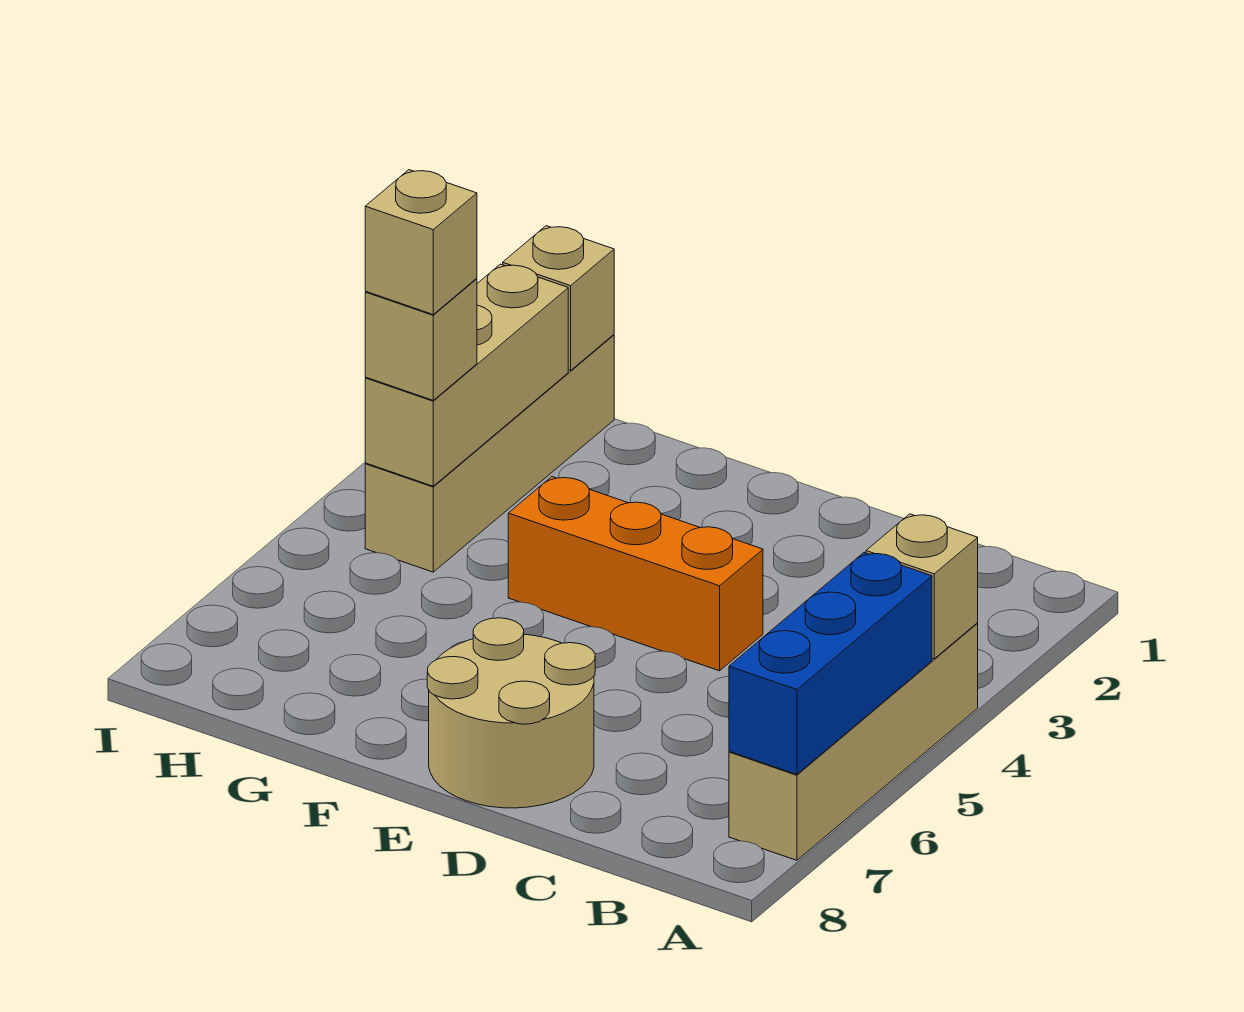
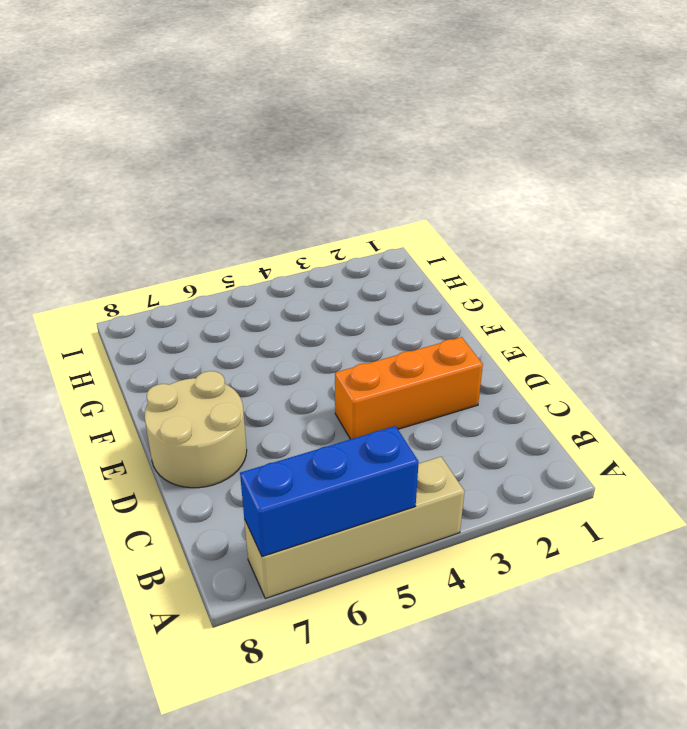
orange 1x3 brick [335,337,483,439] -> orange 1x3 brick turned to [508,477,763,671]
none -> tan 1x4 brick [365,335,614,572]
none -> tan 1x1 brick [866,514,978,659]

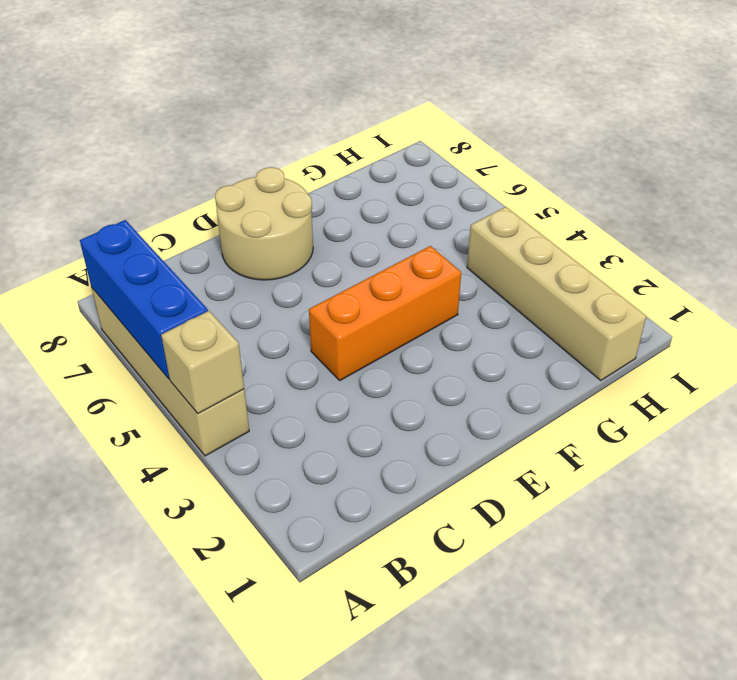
none -> tan 1x1 brick [503,226,614,371]
none -> tan 1x3 brick [365,264,568,486]

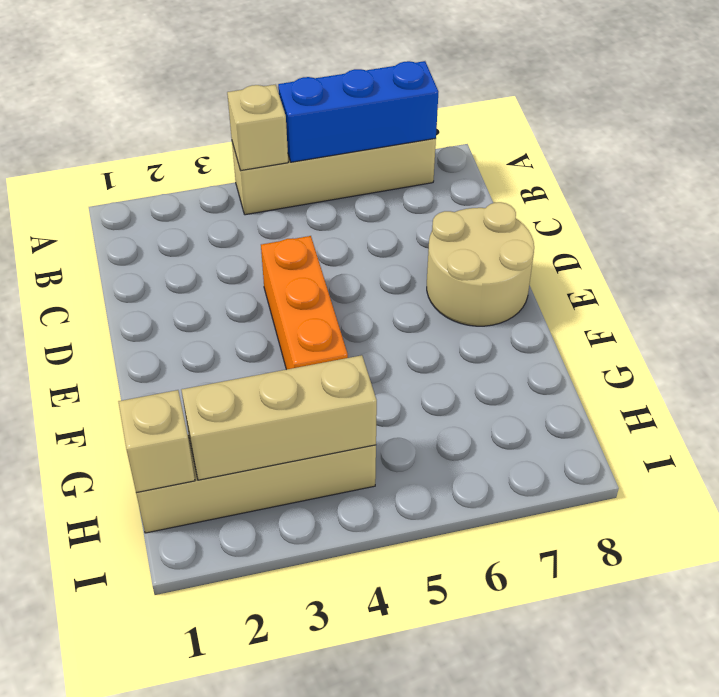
none -> tan 1x1 brick [365,279,477,400]
none -> tan 1x1 brick [365,170,477,314]

